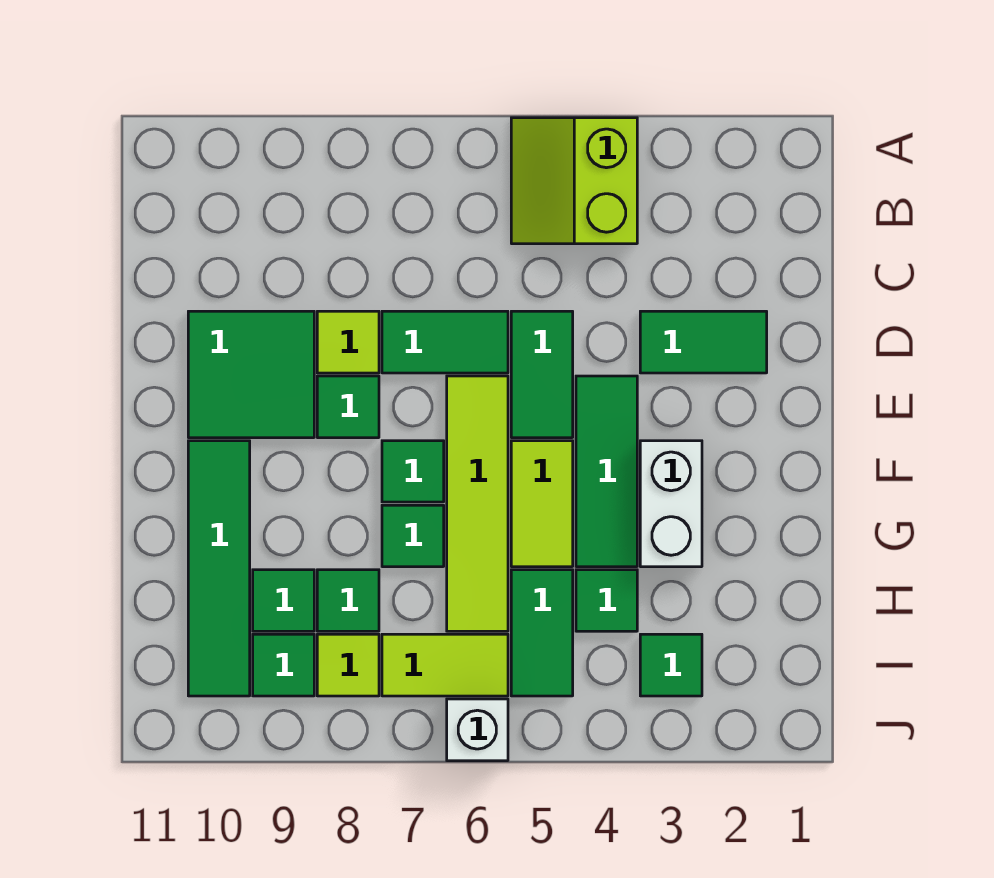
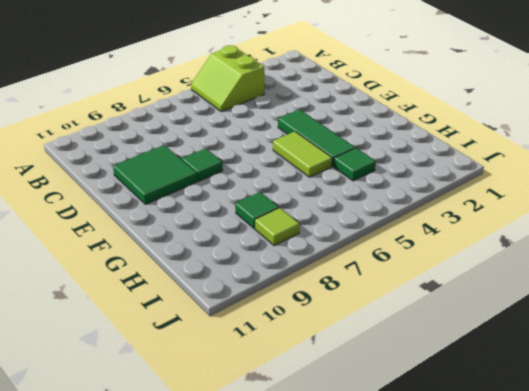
none -> green 1x2 tile [640,311,767,373]
none -> green 1x2 tile [511,311,573,438]
none -> green 1x2 tile [382,311,508,373]

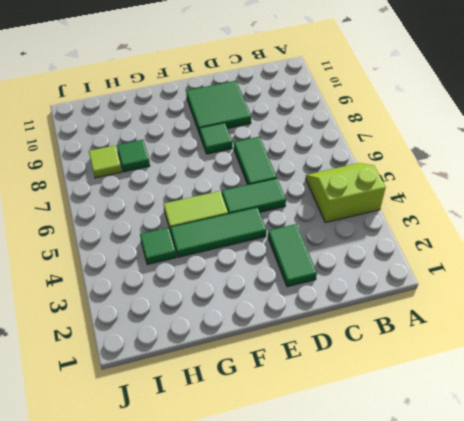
none -> lime 1x1 tile [317,311,379,373]
none -> lime 1x4 tile [447,376,508,631]
none -> white 1x2 brick [640,441,702,567]

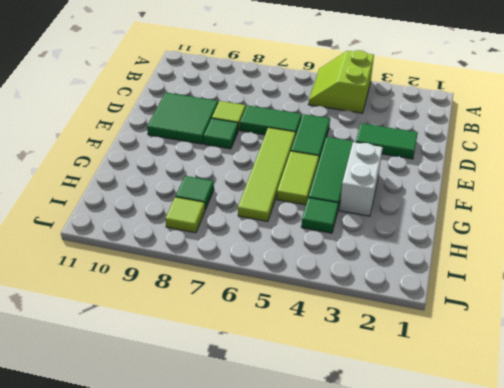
none -> green 1x1 tile [382,441,444,502]
none -> green 1x4 tile [188,441,250,696]
none -> green 1x1 tile [382,505,444,567]

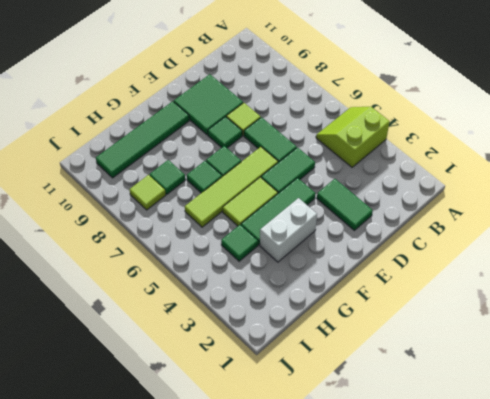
none -> green 1x2 tile [511,570,573,696]
none -> green 1x1 tile [253,570,314,631]
none -> green 1x1 tile [640,634,702,696]

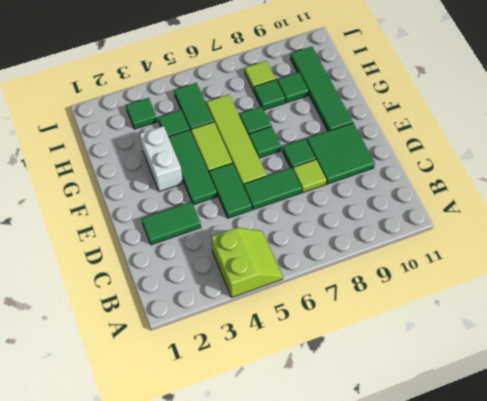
none -> lime 1x2 tile [382,634,508,696]
none -> green 1x1 tile [253,634,314,696]
none -> white 1x1 brick [447,699,508,761]

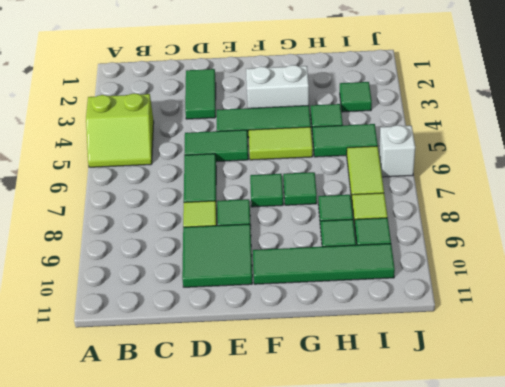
none -> lime 1x4 tile [447,376,508,631]

